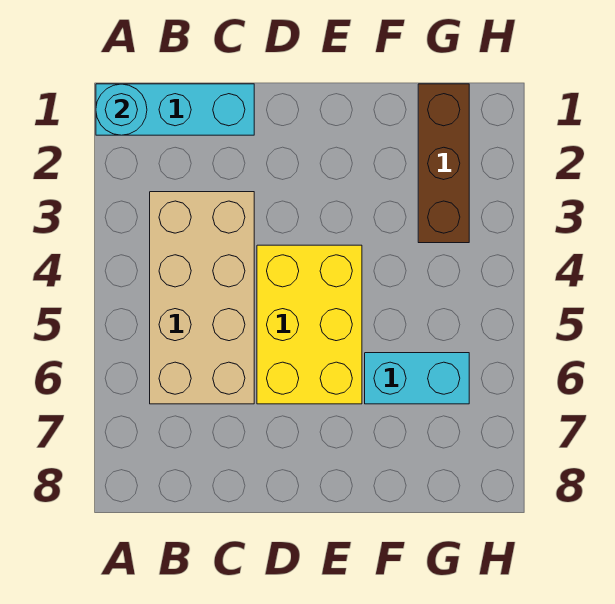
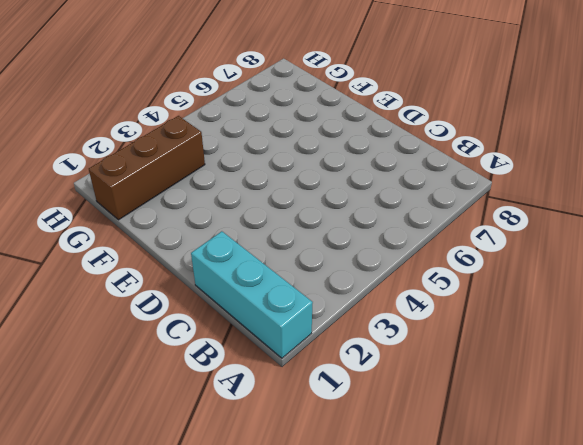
none -> tan 2x4 brick [150,192,254,404]
none -> yellow 2x3 brick [257,245,362,404]

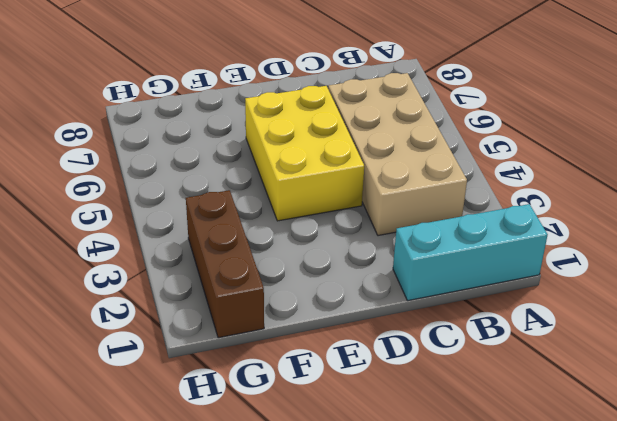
none -> cyan 1x2 brick [365,353,469,404]
none -> cyan 1x1 round brick [96,84,147,135]

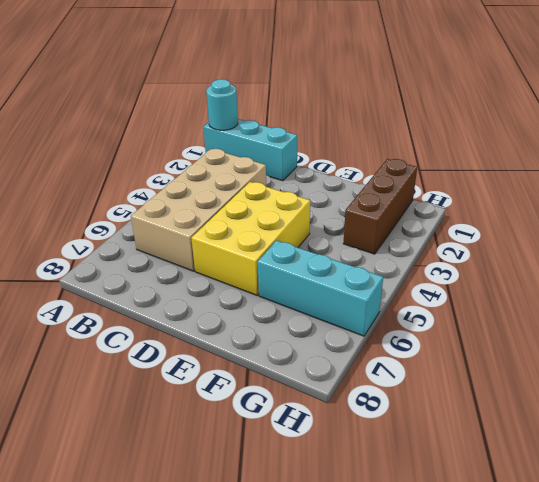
cyan 1x3 brick [258,240,383,336] -> cyan 1x2 brick [365,353,469,404]

